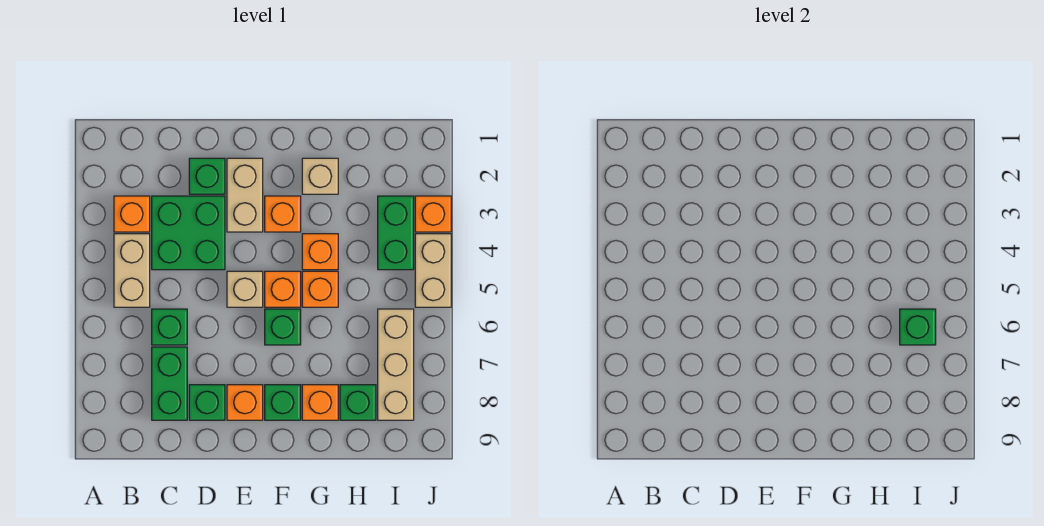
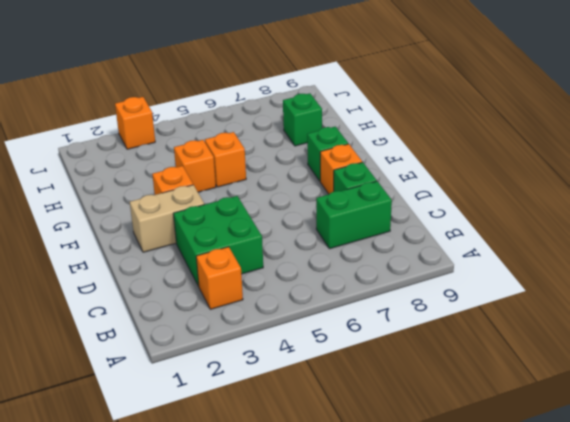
none -> tan 1x2 brick [114,234,150,307]
none -> green 1x1 brick [152,309,187,345]
none -> green 1x1 brick [189,158,225,194]

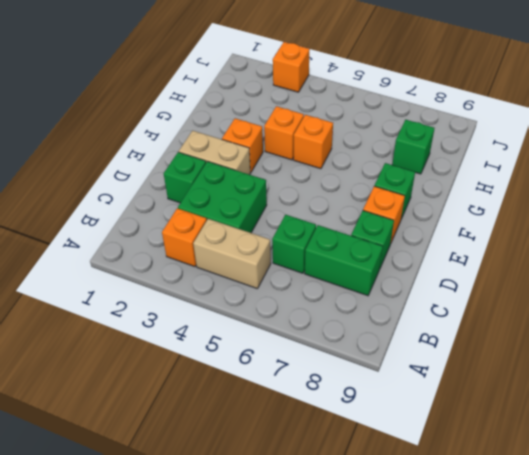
none -> tan 1x1 brick [227,271,263,307]
none -> orange 1x1 brick [265,271,301,307]
none -> green 1x1 brick [265,309,301,345]

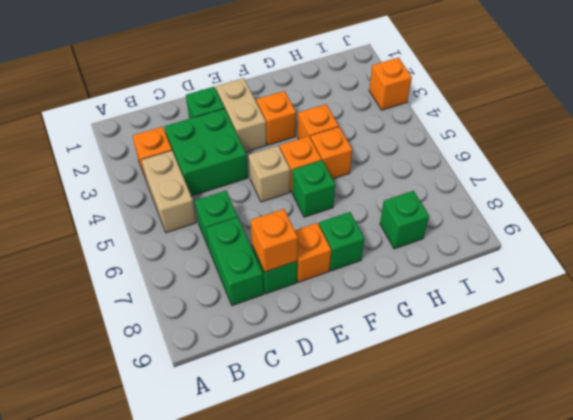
orange 1x1 brick [251,209,298,272] -> orange 1x1 brick moved to [302,385,338,420]
none -> tan 1x1 brick [302,158,338,194]
none -> green 1x2 brick [378,196,414,270]
none -> tan 1x3 brick [378,309,414,420]

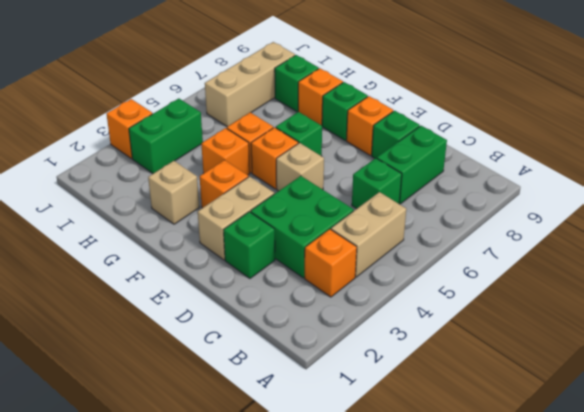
none -> tan 1x2 brick [415,234,451,307]
none -> green 1x1 brick [900,309,936,345]

